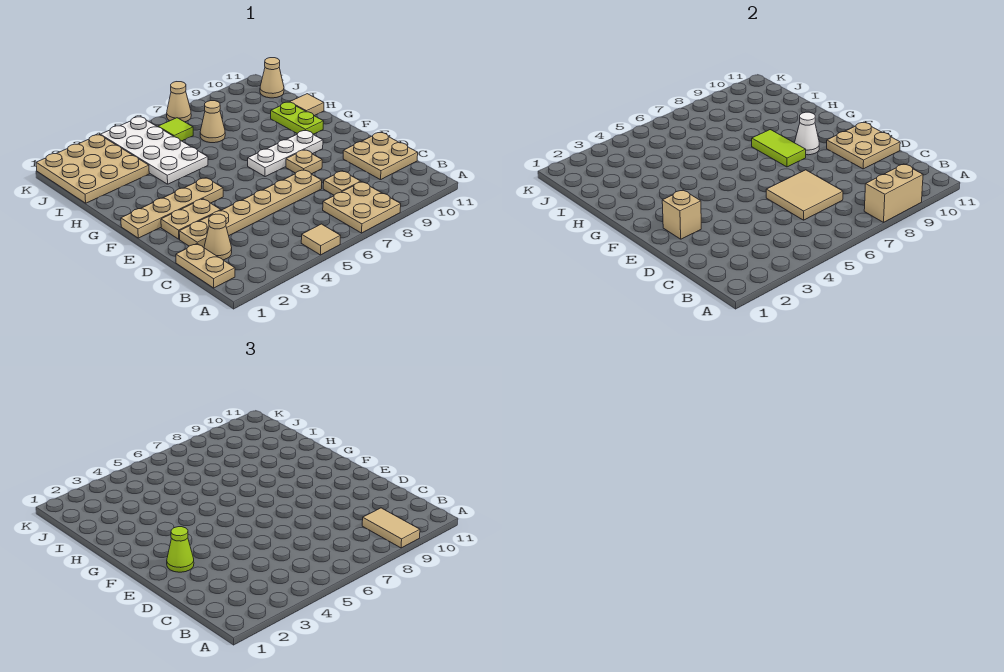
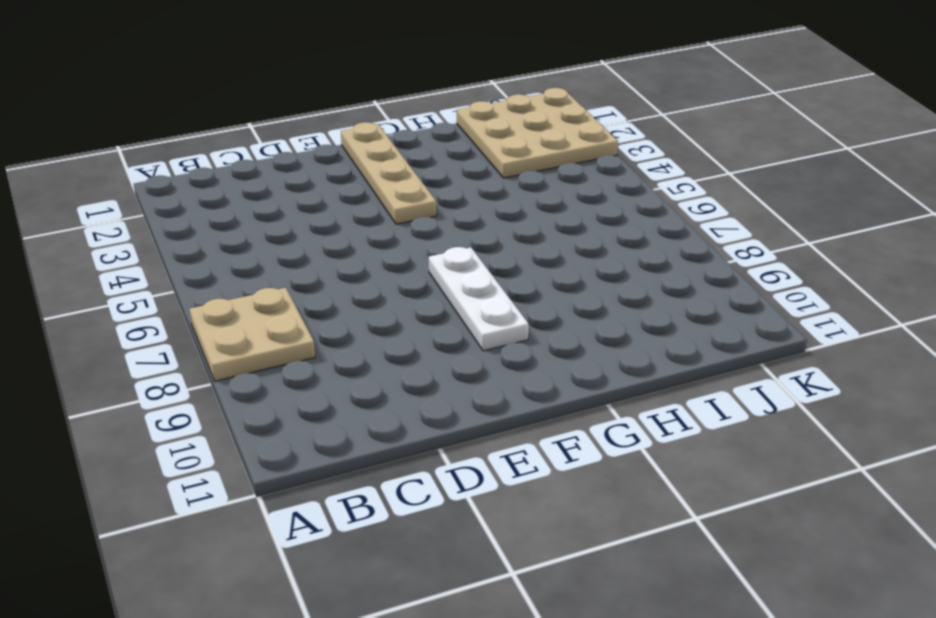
none -> tan 1x1 tile [301,224,340,255]
none -> tan 1x2 plate [176,244,235,288]
none -> tan 1x1 cone [204,214,232,260]

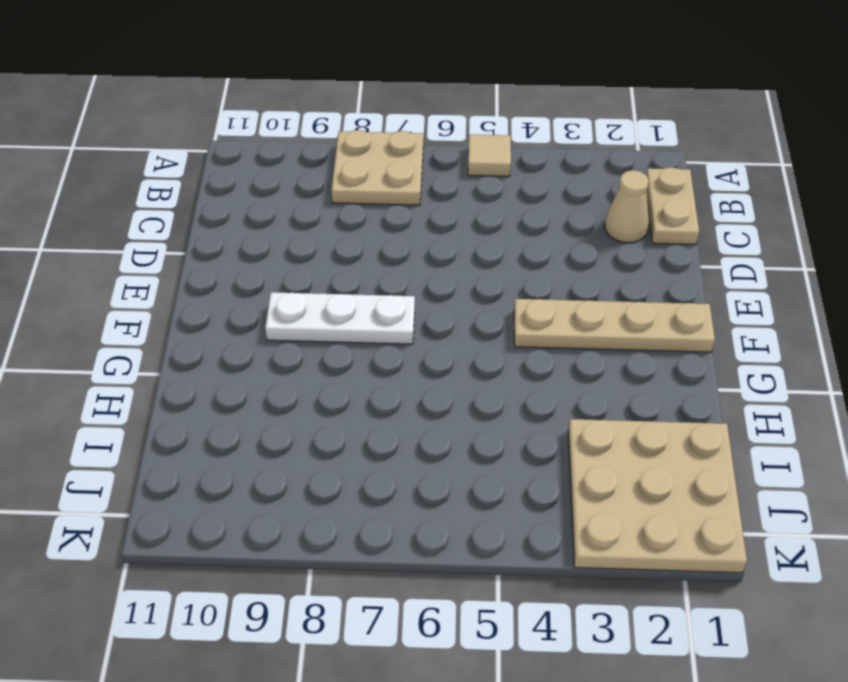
none -> tan 1x1 plate [323,171,361,195]
none -> tan 2x2 plate [343,133,418,180]
none -> tan 1x6 plate [179,170,322,248]

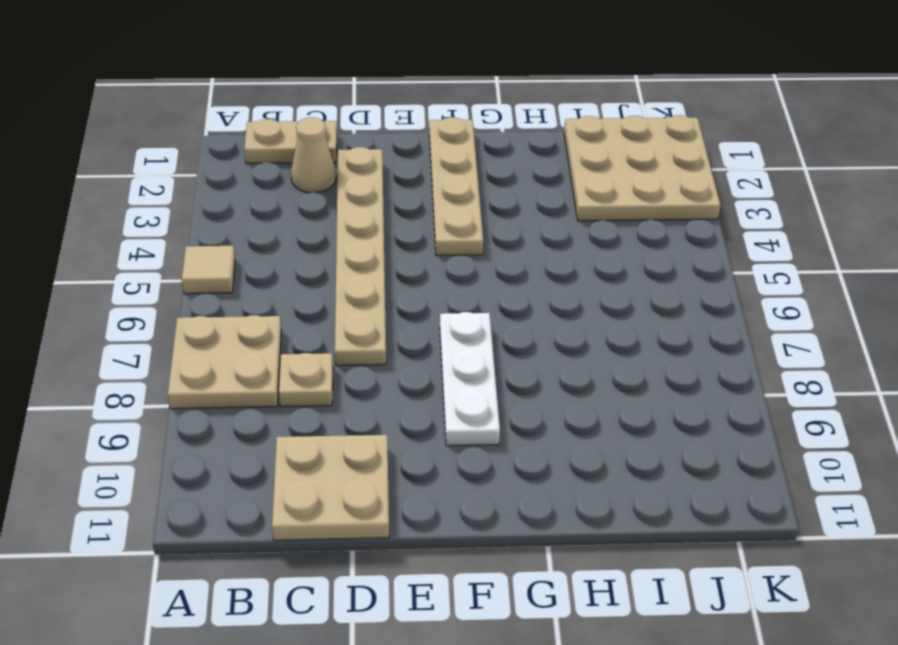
none -> tan 1x2 plate [161,199,221,239]
none -> tan 1x1 plate [286,150,322,174]
none -> lime 1x2 plate [271,102,324,134]

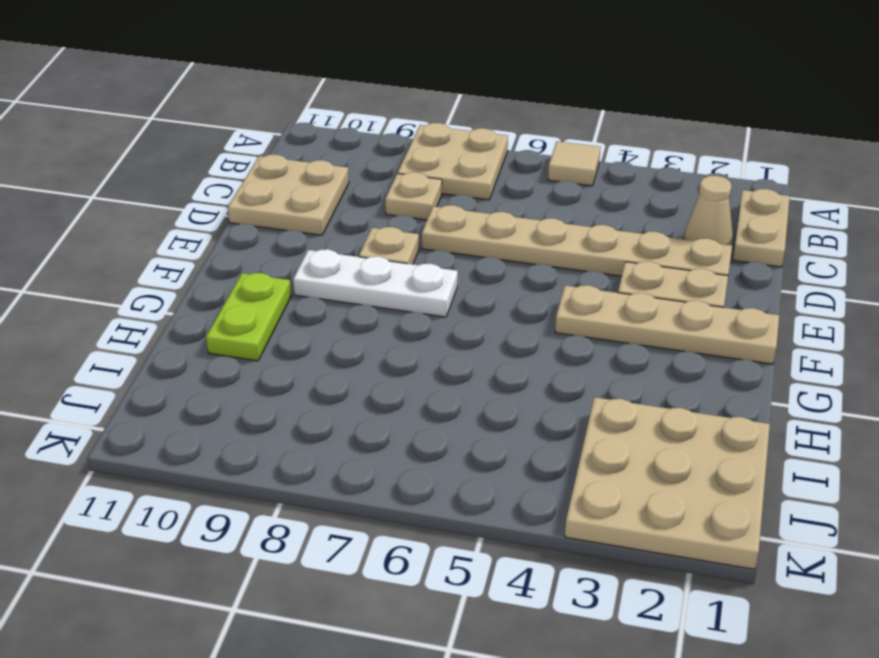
none -> white 2x4 plate [100,117,208,184]
none -> tan 1x1 tile [290,94,324,116]
none -> tan 1x1 cone [200,101,225,143]

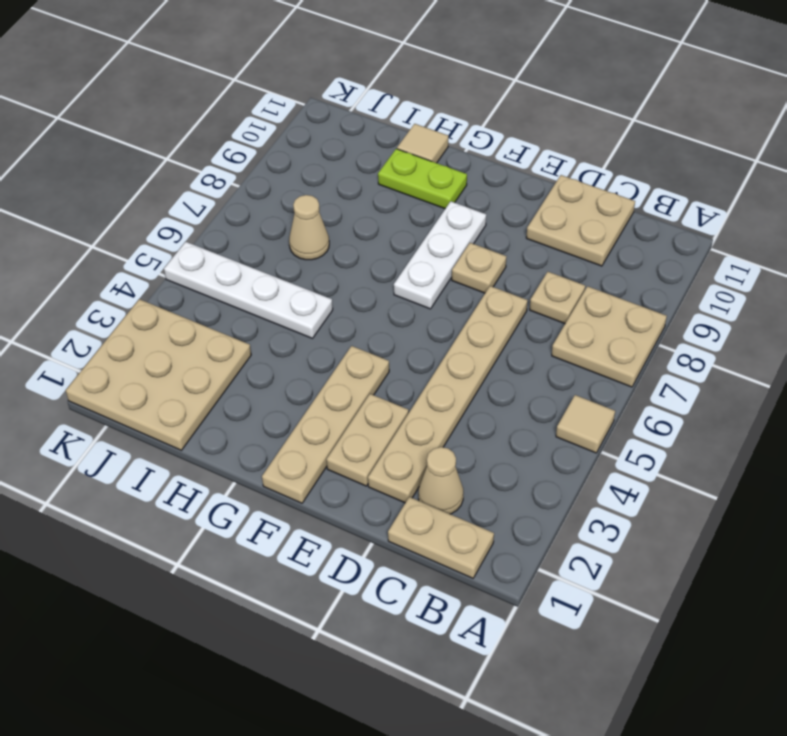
white 1x4 plate [164,242,333,338] -> white 2x4 plate [100,117,208,184]
none -> lime 1x1 tile [158,118,193,141]
none -> tan 1x1 cone [260,58,284,98]
none -> tan 1x1 cone [167,82,191,122]

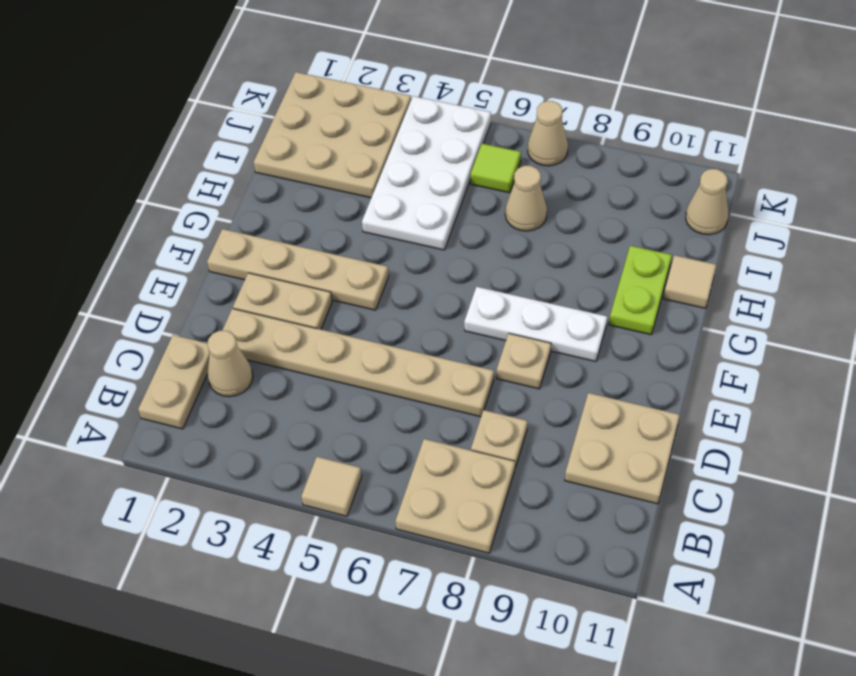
none -> tan 1x2 brick [864,164,923,222]
none -> tan 2x2 tile [766,170,843,220]
none -> tan 2x2 plate [827,123,900,169]

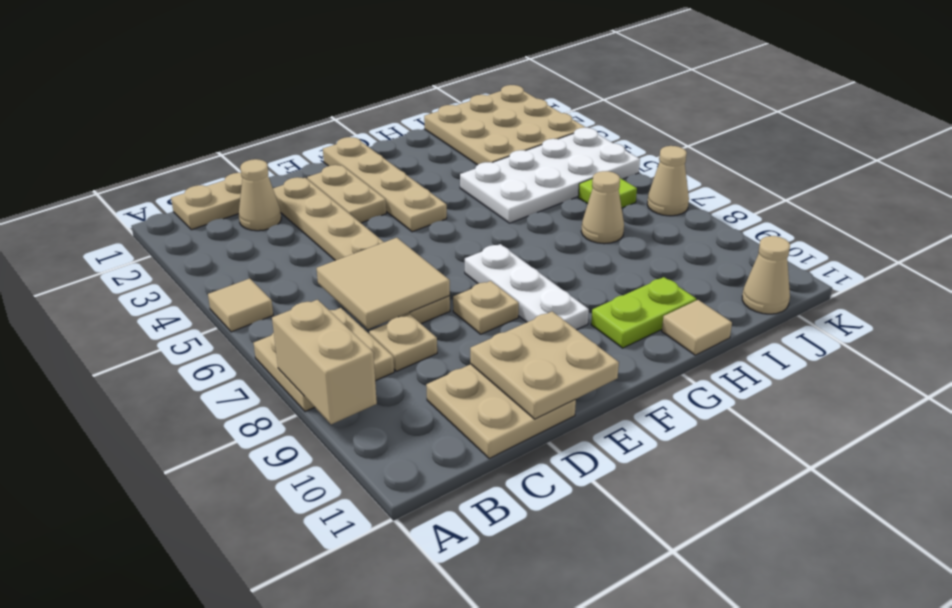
none -> tan 1x1 brick [662,190,701,239]
none -> lime 1x2 tile [752,130,806,167]
none -> white 1x1 cone [795,112,819,155]

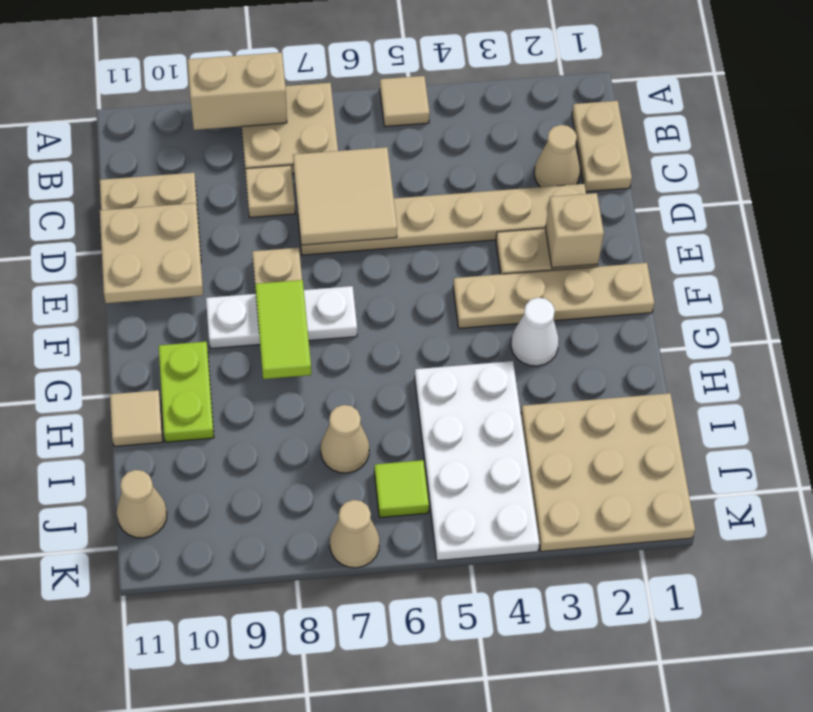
white 1x1 cone [511,298,559,366] -> white 1x1 cone moved to [795,112,819,155]
none -> tan 1x2 tile [362,508,420,548]
none -> lime 1x1 cone [167,527,194,572]

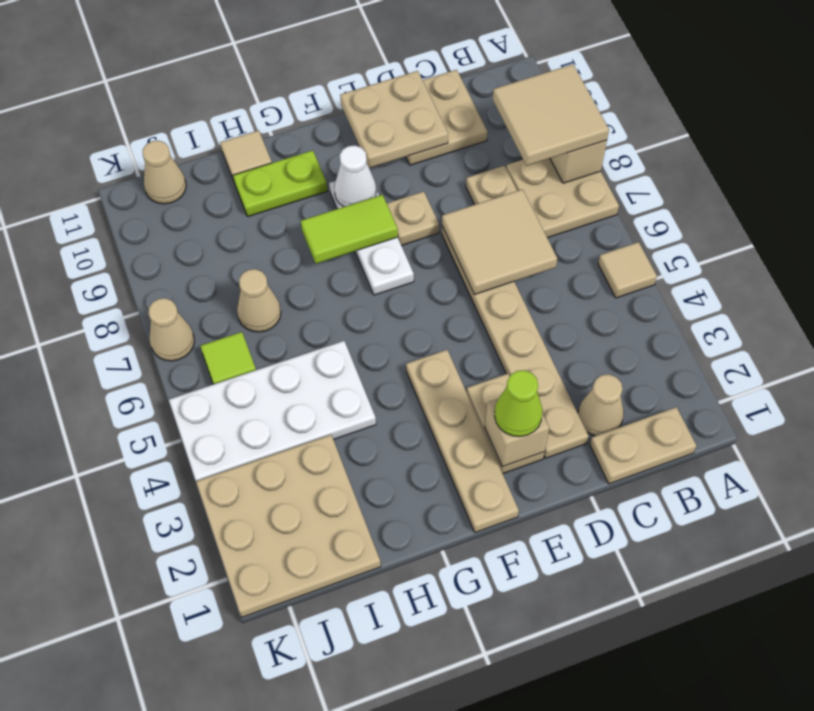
tan 2x2 tile [493,64,609,166] -> tan 1x2 tile [362,508,420,548]

